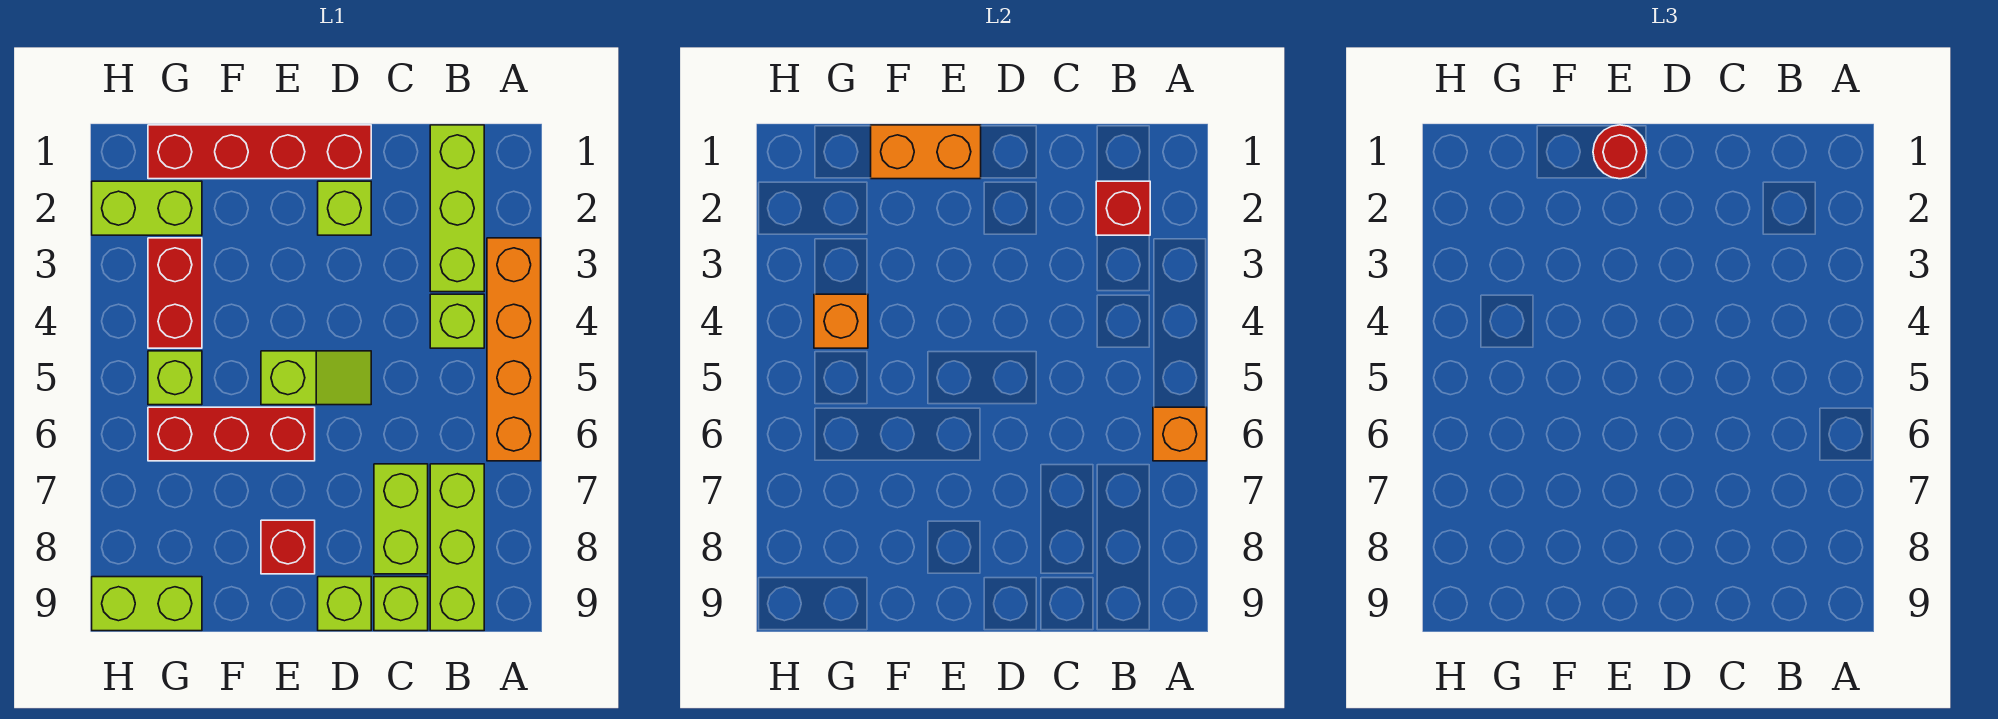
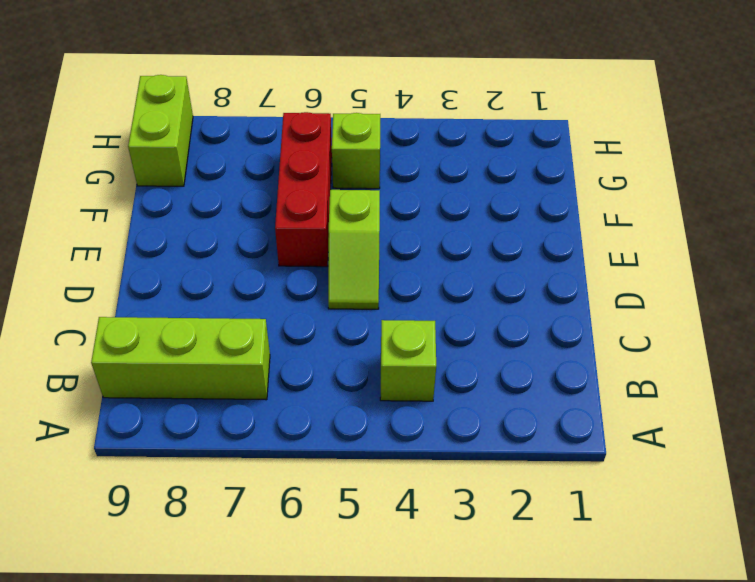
none -> orange 1x4 brick [487,238,541,461]
none -> lime 1x3 brick [430,125,484,292]
none -> lime 1x2 brick [374,464,428,574]

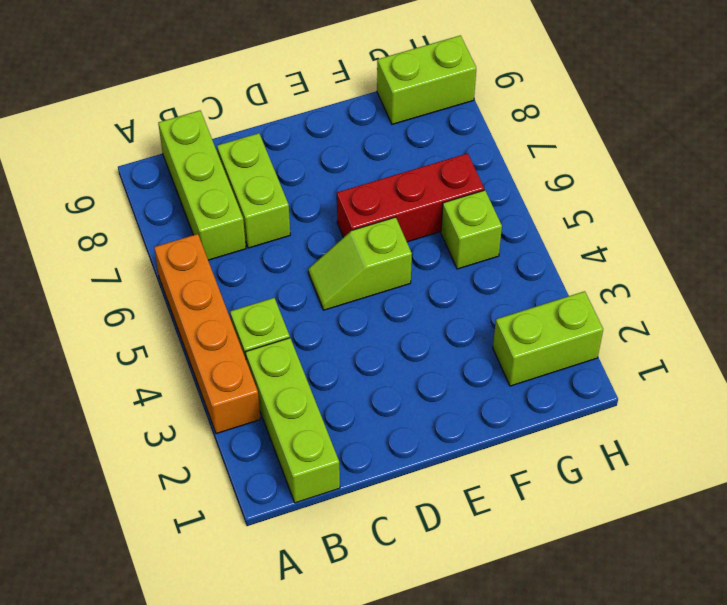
none -> lime 1x1 brick [374,577,428,631]
none -> red 1x4 brick [148,125,371,179]
none -> lime 1x1 brick [318,181,371,235]

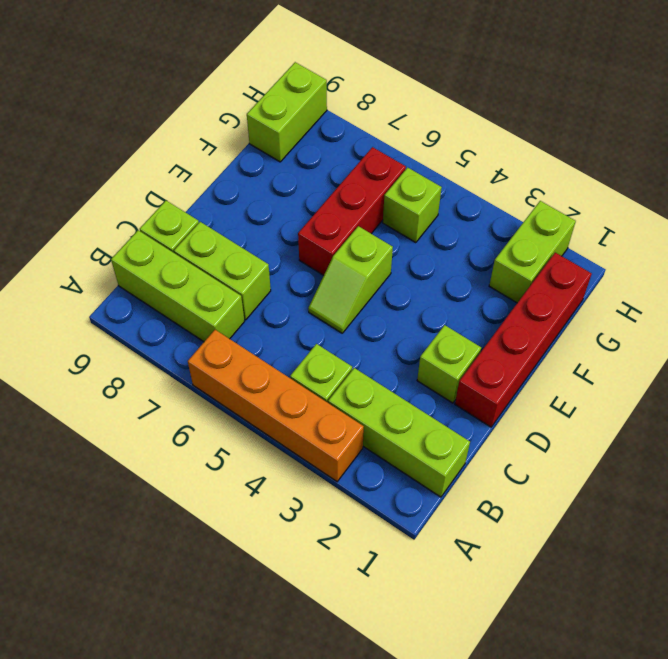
none -> lime 1x1 brick [318,577,371,631]
none -> red 1x1 brick [261,520,315,574]
none -> red 1x2 brick [148,238,202,348]

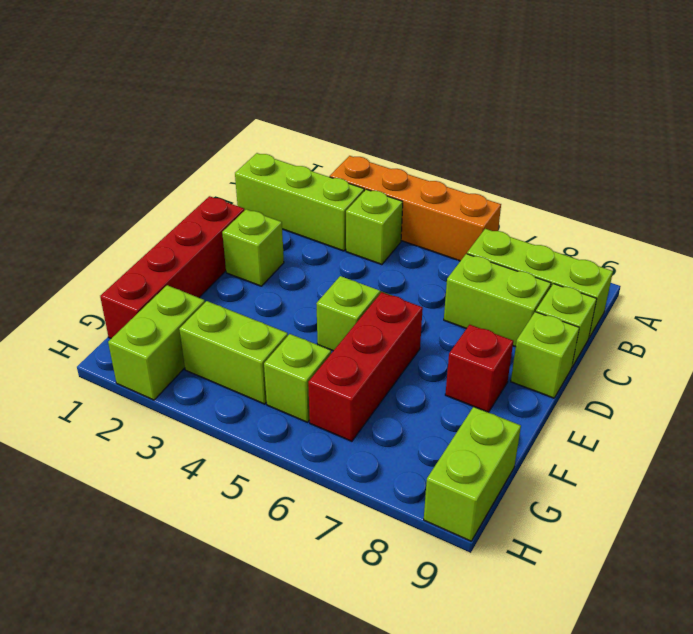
lime 1x2 brick [179,301,288,404] -> red 1x2 brick [148,238,202,348]
none -> orange 1x1 brick [1153,407,1207,461]
none -> red 1x1 brick [1096,181,1150,235]
none -> orange 1x2 brick [871,125,981,179]

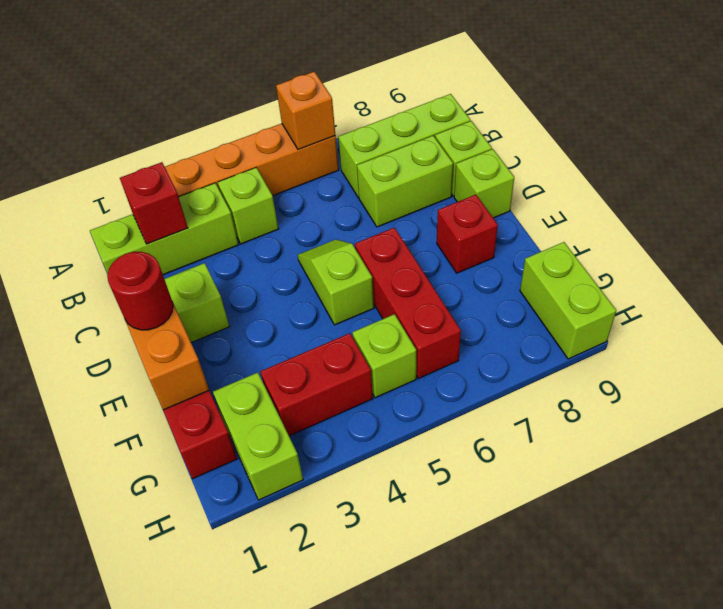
none -> orange 1x1 brick [814,294,868,348]

